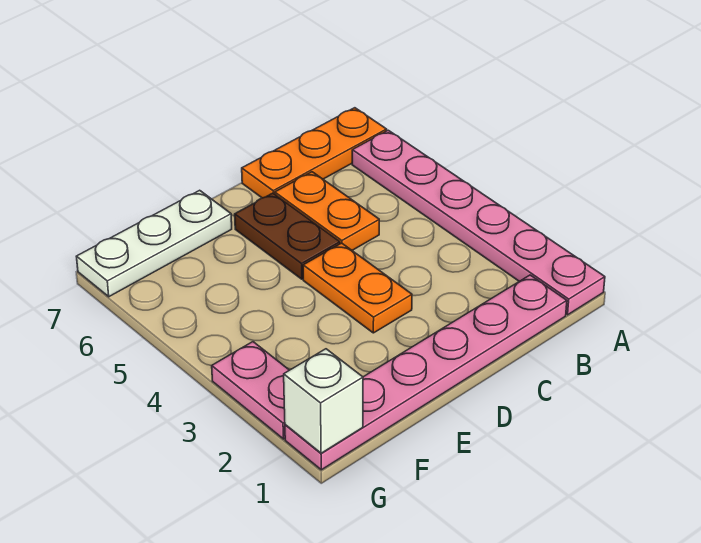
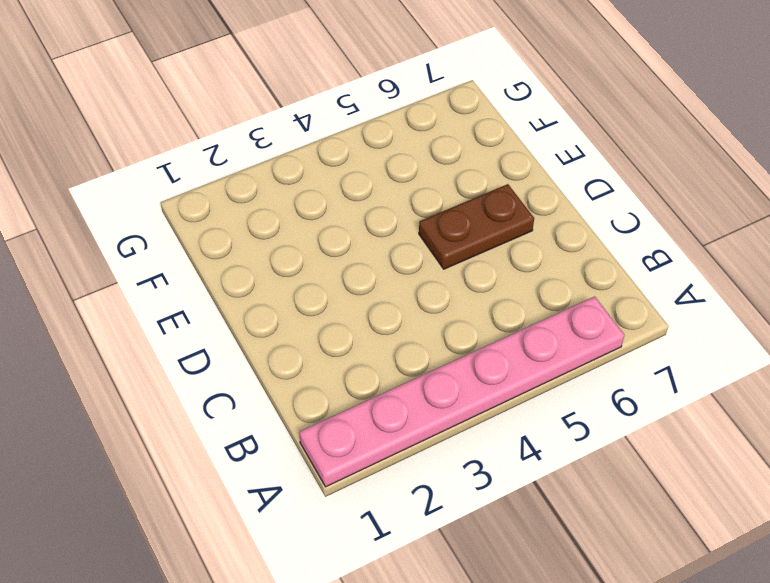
none -> orange 1x3 plate [242,108,387,198]
none -> pink 1x6 plate [285,275,567,470]

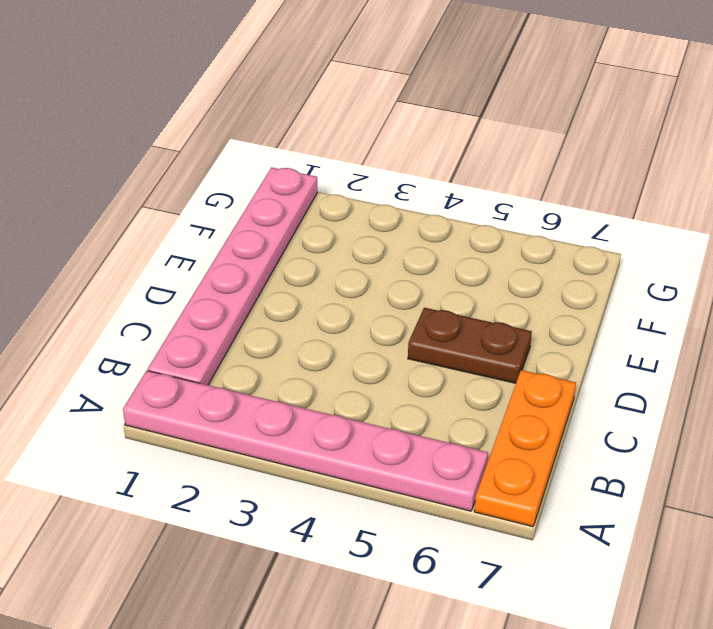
none -> orange 1x2 plate [275,172,379,250]
none -> orange 1x2 plate [303,243,412,333]

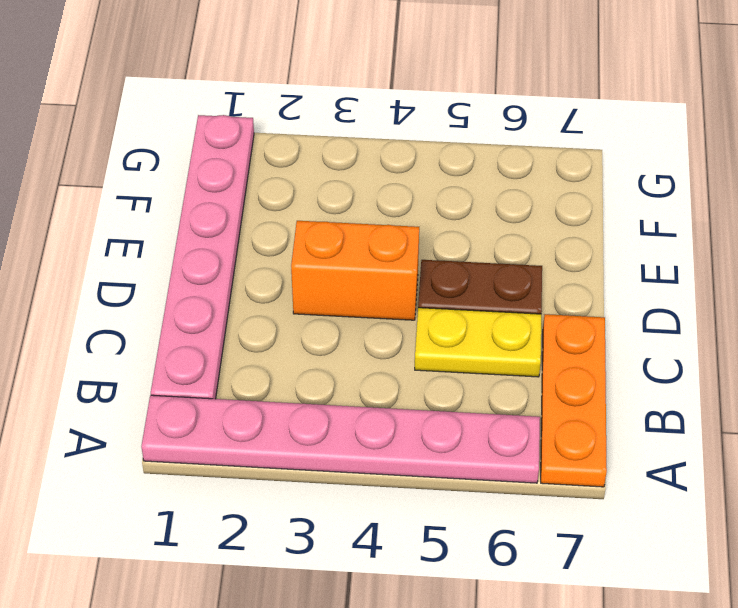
yellow 1x2 plate [415,308,541,377] -> orange 1x2 plate [275,172,379,250]
orange 1x2 brick [291,221,419,320] -> orange 1x2 plate [303,243,412,333]
none -> white 1x3 plate [76,190,232,297]
none -> pink 1x2 plate [212,342,289,439]

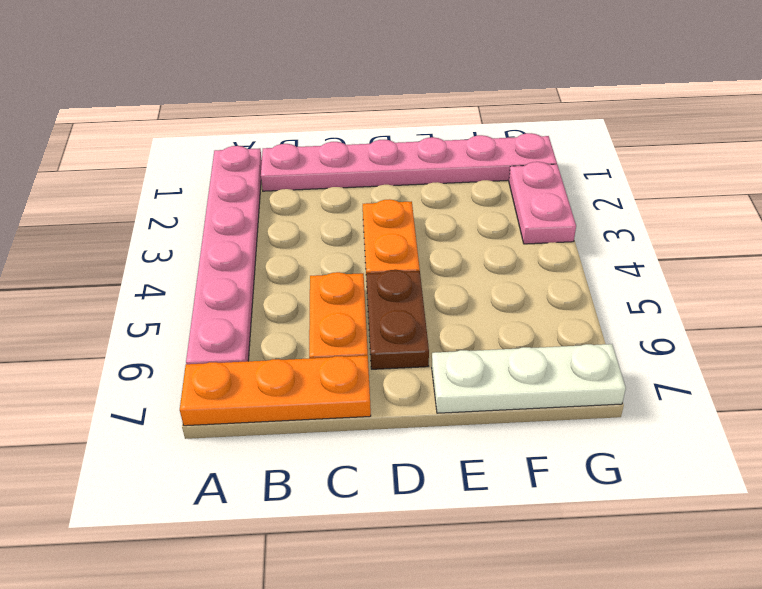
none -> white 1x1 brick [284,349,363,453]

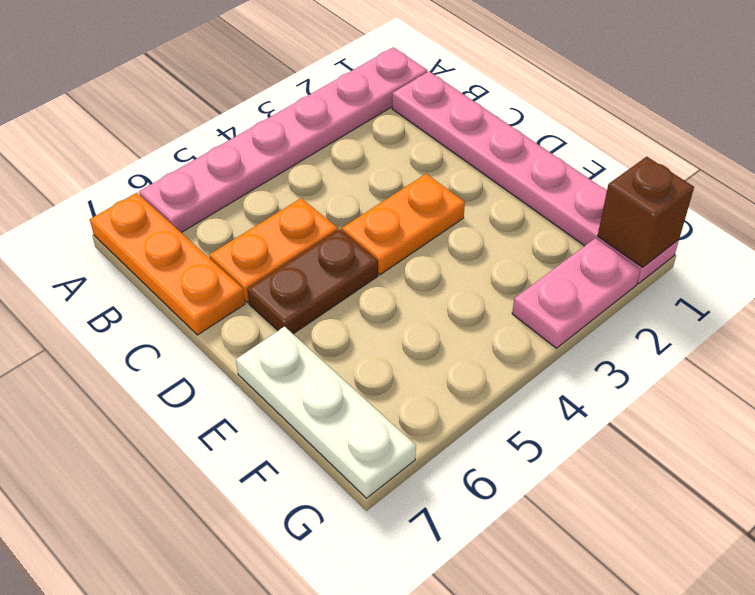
brown 1x1 brick [598,157,694,267] -> white 1x1 brick [284,349,363,453]

